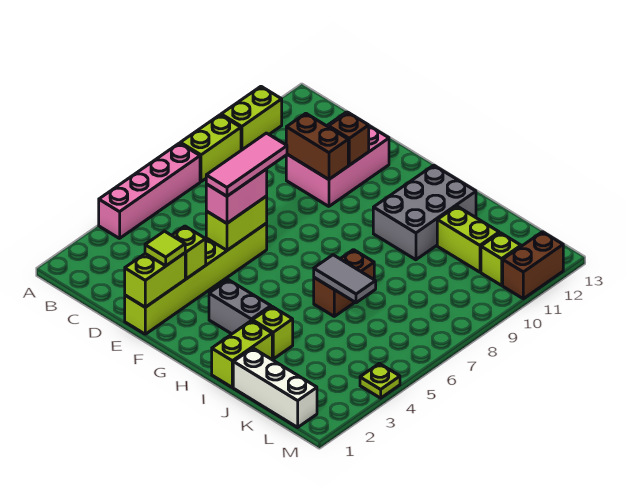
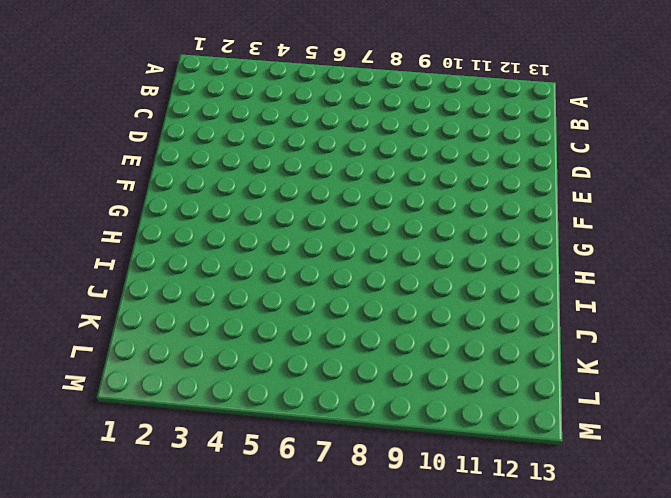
none -> pink 1x4 brick [99,143,200,238]
none -> lime 1x2 brick [180,115,241,182]
none -> lime 1x2 brick [221,87,282,150]

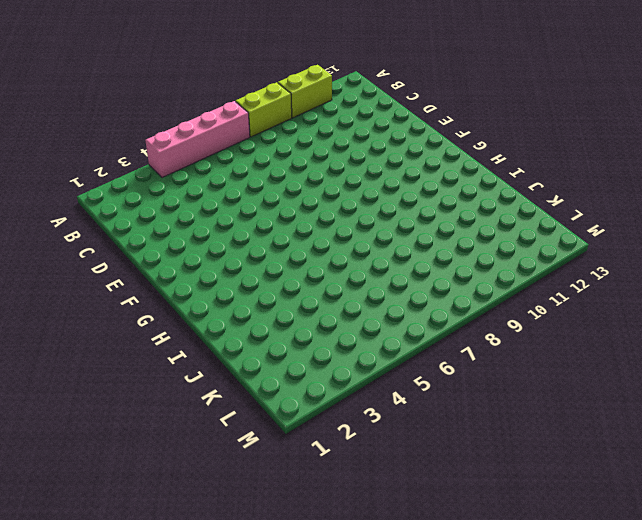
none -> pink 2x3 brick [286,112,389,206]
none -> lime 1x6 brick [125,223,267,334]
none -> grey 1x2 brick [209,280,271,334]

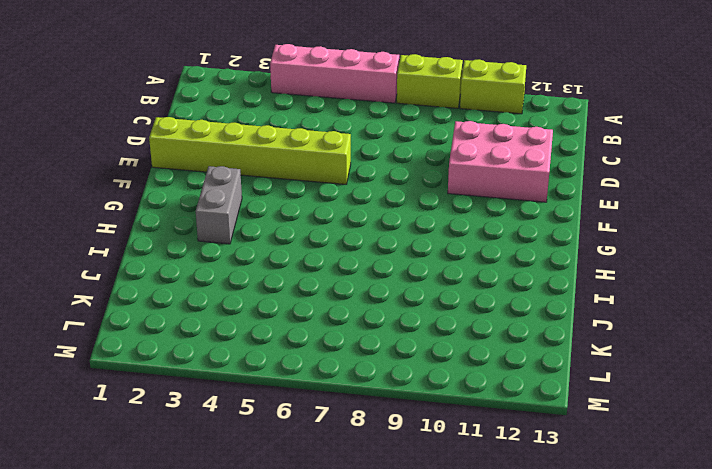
none -> grey 2x3 brick [373,165,476,260]
none -> lime 1x2 brick [212,320,272,387]
none -> lime 1x1 brick [252,307,293,359]

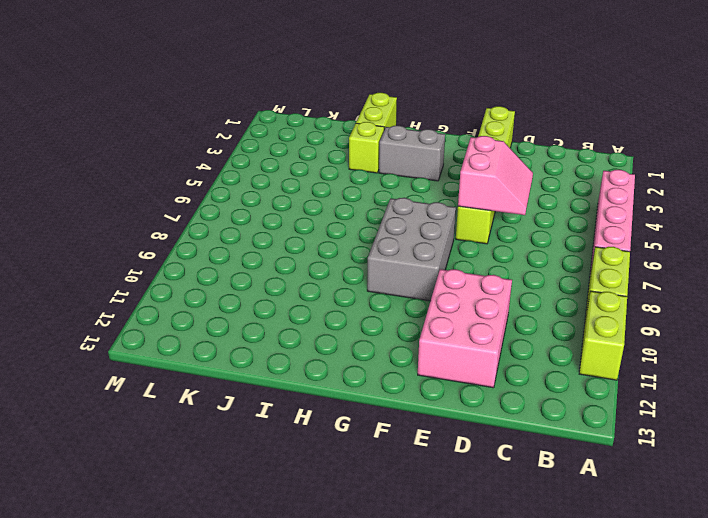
pink 2x2 slope [458,136,533,215] -> lime 1x2 brick [206,196,267,250]
grey 2x3 brick [367,198,456,301] -> grey 2x3 brick moved to [373,165,476,260]
none -> brown 1x2 brick [314,250,374,316]
none -> white 1x3 brick [233,348,317,427]
none -> lime 1x2 brick [437,206,499,272]

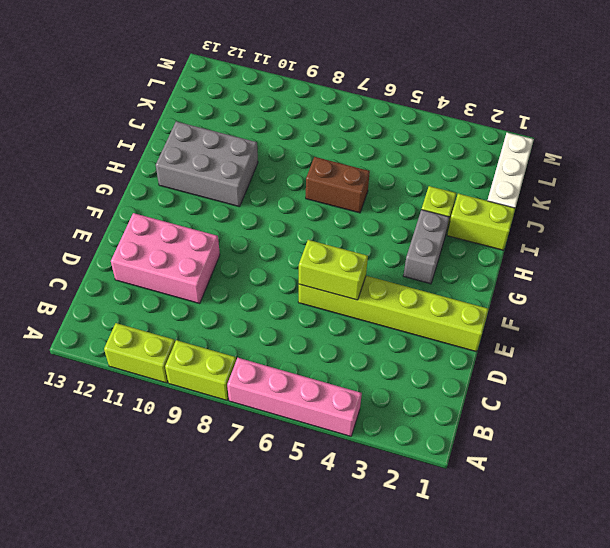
none -> lime 1x2 brick [437,206,499,272]
none -> lime 1x1 brick [481,233,521,285]
none -> lime 1x1 plate [360,363,400,398]

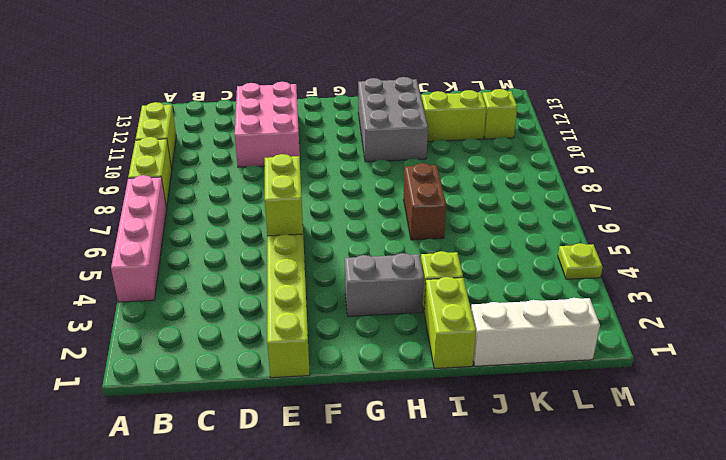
none -> brown 1x2 brick [503,232,563,299]
none -> brown 1x2 brick [286,113,348,179]
none -> lime 1x2 brick [125,253,185,307]

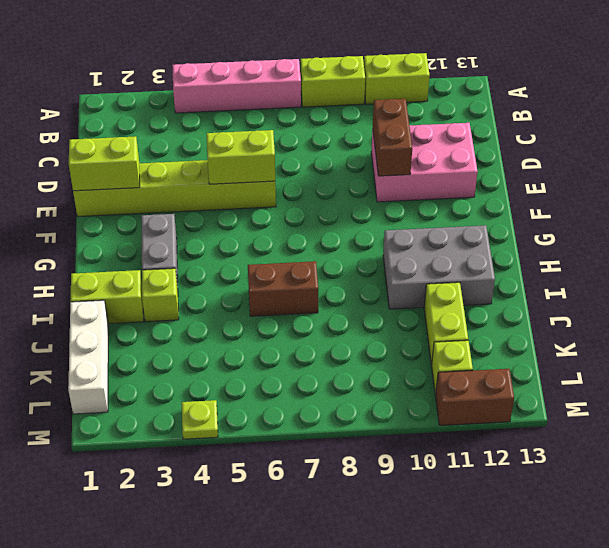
none -> lime 1x1 brick [172,226,206,279]
none -> brown 1x1 brick [329,113,369,165]
none -> grey 1x2 tile [314,255,376,303]

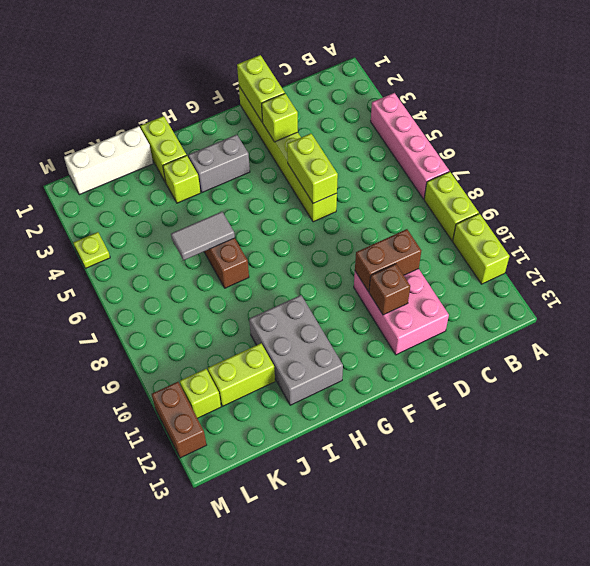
none -> lime 1x1 tile [145,231,185,266]
none -> pink 1x2 brick [206,169,267,223]
none -> pink 1x3 tile [206,133,287,196]

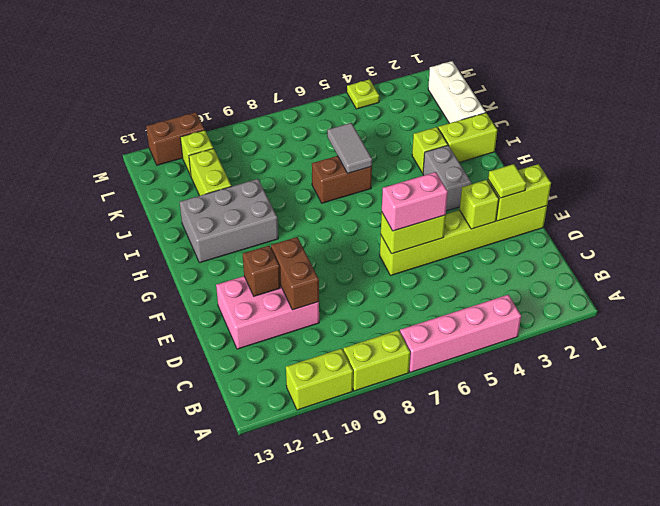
none -> pink 1x3 tile [206,133,287,196]

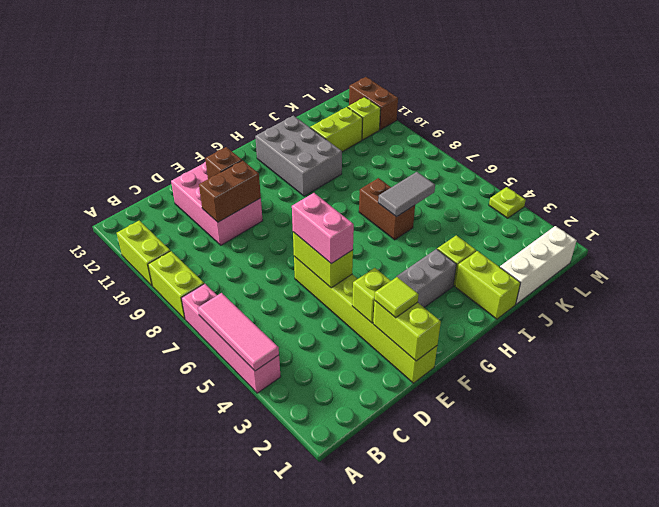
pink 1x3 tile [198,293,279,371] -> pink 1x3 tile moved to [206,133,287,196]

